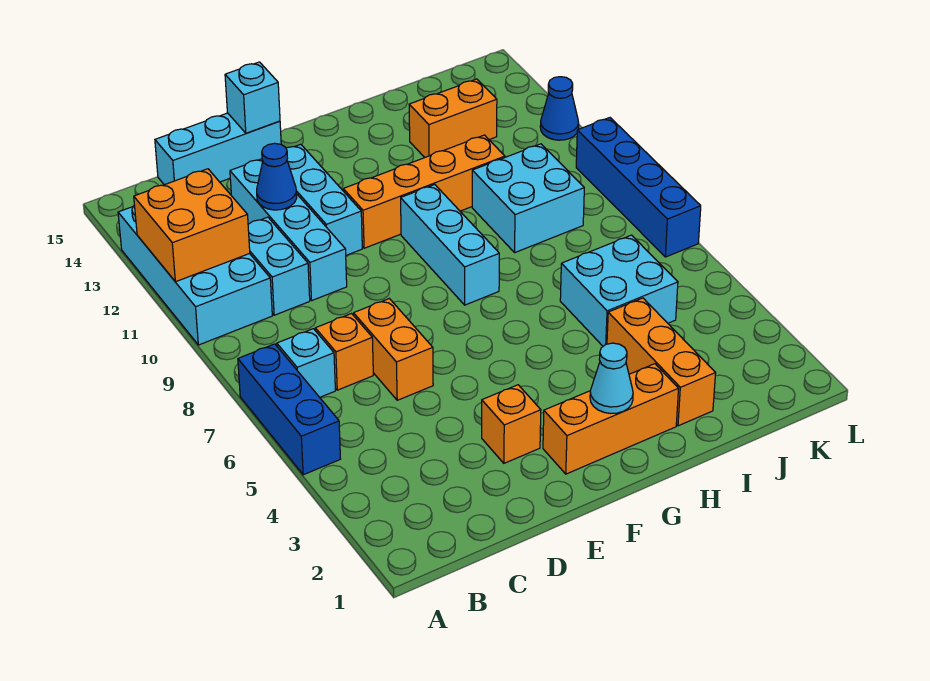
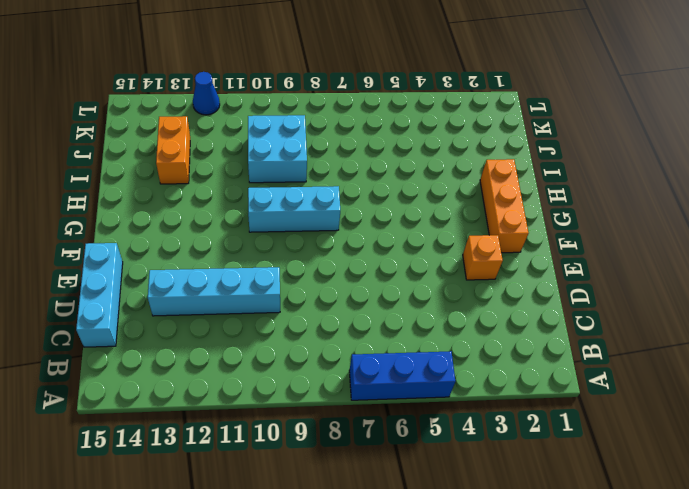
none -> cyan 2x4 brick [118,205,272,345]
none -> cyan 1x1 brick [277,329,335,397]
none -> orange 1x1 brick [315,314,373,390]

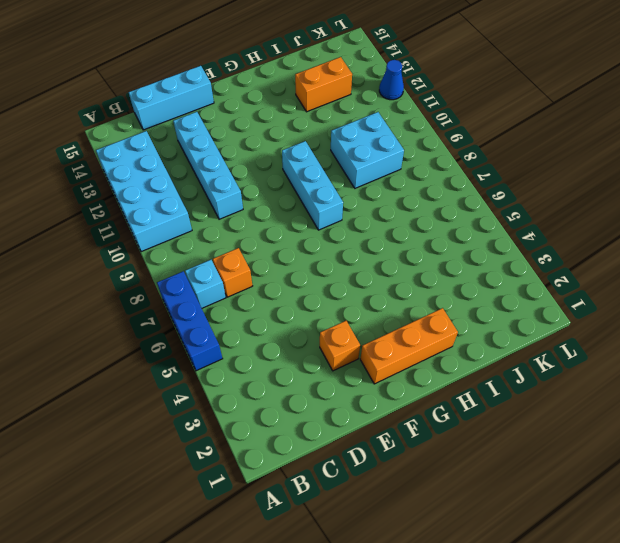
none -> cyan 1x2 brick [248,217,310,315]
none -> orange 1x2 brick [354,299,433,400]
none -> cyan 1x3 brick [286,144,362,255]

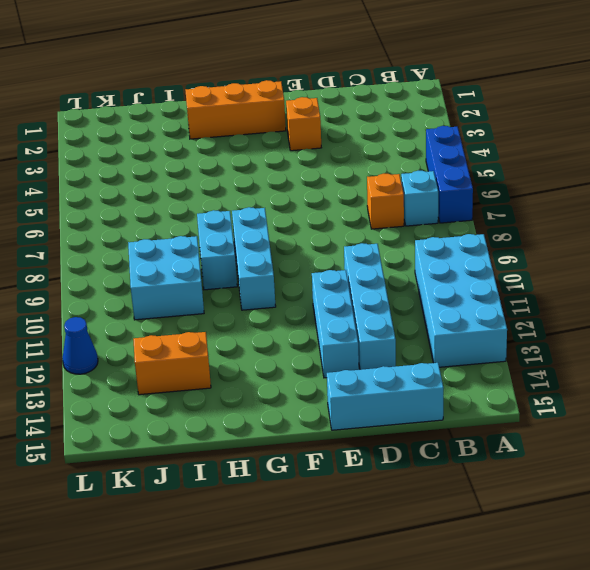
cyan 1x2 brick [197,210,237,290] -> cyan 1x2 brick moved to [248,217,310,315]
none -> orange 1x2 brick [354,299,433,400]
none -> orange 1x4 brick [343,135,505,248]
none -> orange 1x3 brick [607,298,716,426]

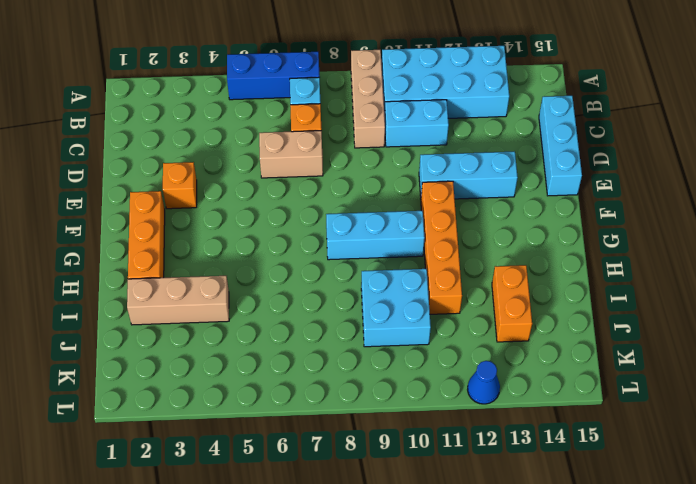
tan 1x3 brick [351,50,385,148] -> none
tan 1x2 brick [259,131,323,178] -> orange 1x2 brick [354,299,433,400]
tan 1x3 brick [127,276,229,325] -> orange 1x3 brick [607,298,716,426]
none -> cyan 1x4 brick [230,159,347,300]
none -> cyan 2x2 brick [560,235,678,346]
none -> blue 1x4 brick [576,118,701,257]

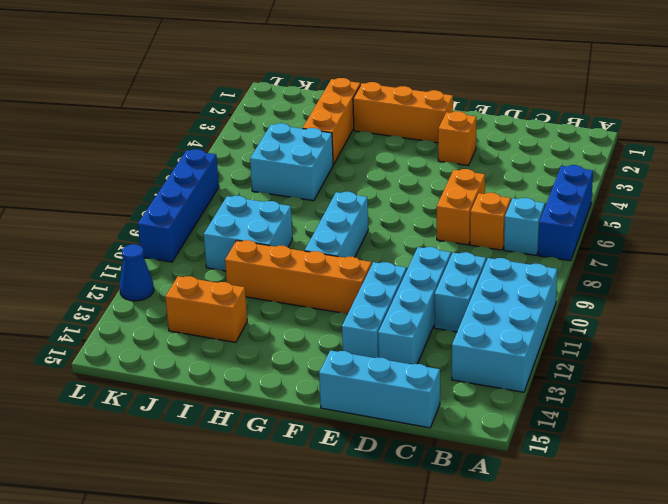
none -> orange 2x2 brick [134,169,250,282]
none -> blue 1x1 cone [257,143,297,210]
none -> cyan 1x1 brick [225,62,280,133]

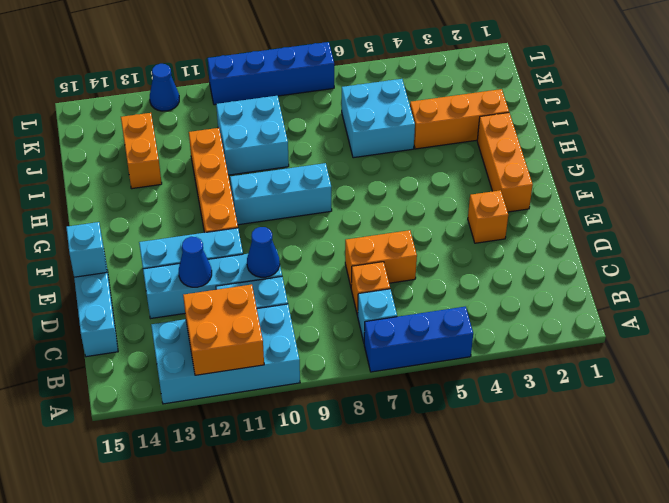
blue 1x1 cone [247,227,280,277] -> none
none -> cyan 1x1 cone [590,343,633,413]

